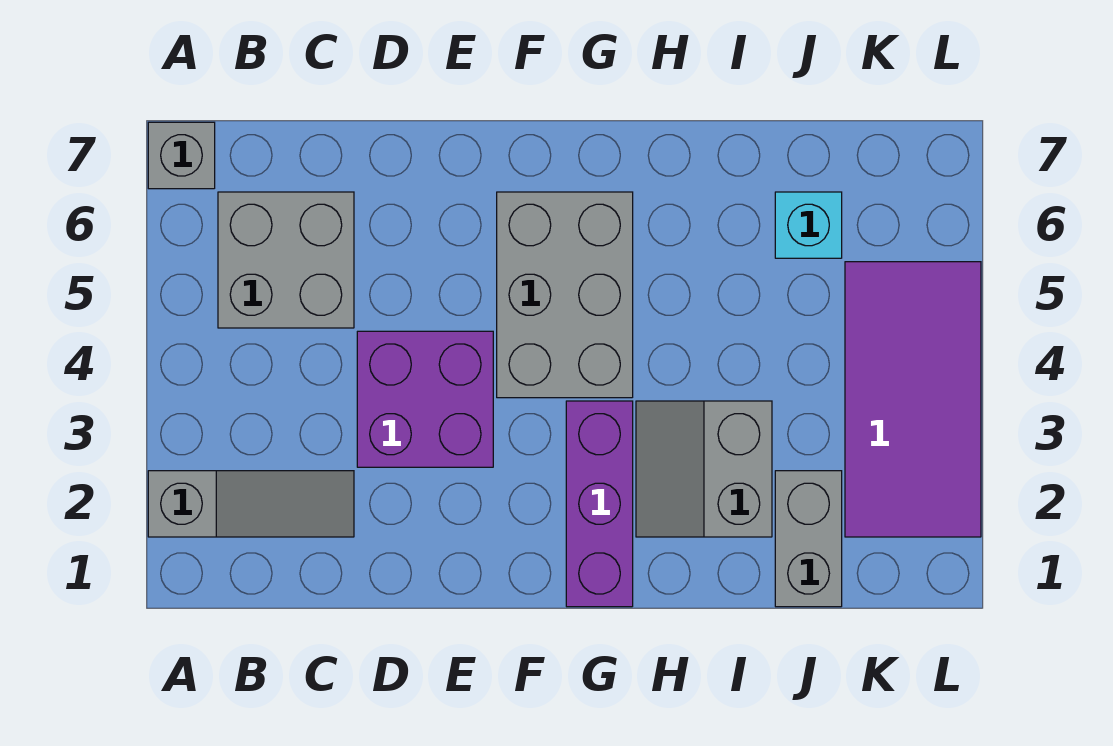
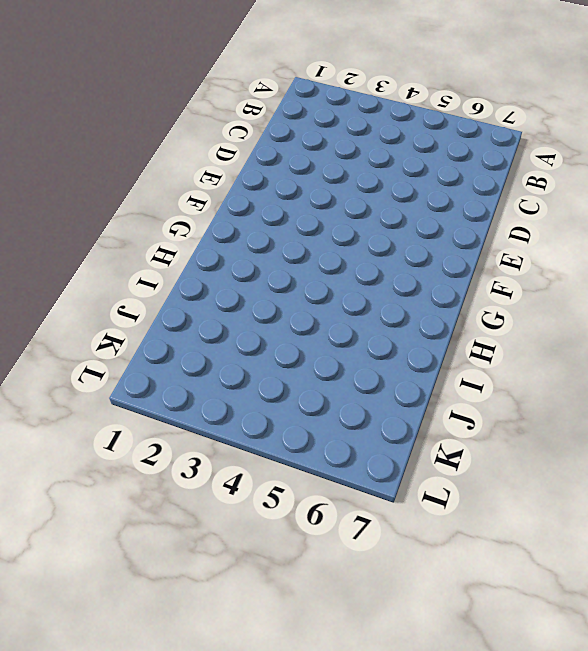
none -> grey 1x3 slope [148,471,354,537]
none -> grey 1x1 brick [148,122,215,189]

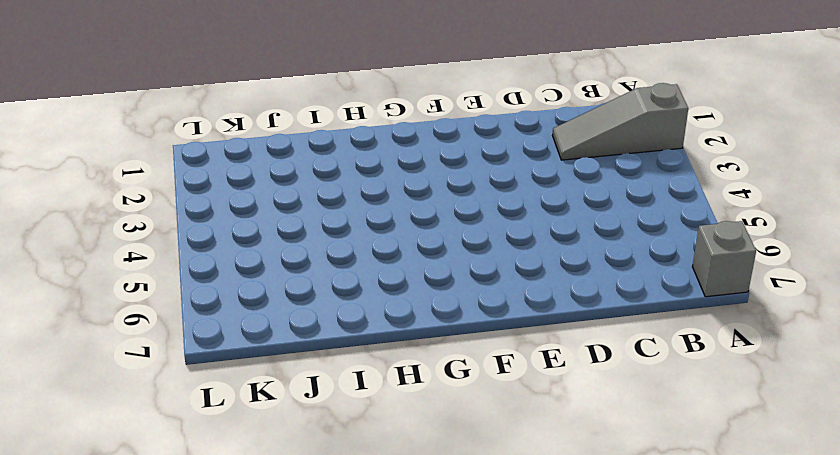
none -> grey 2x2 brick [218,192,354,328]
none -> purple 2x2 brick [357,331,493,467]

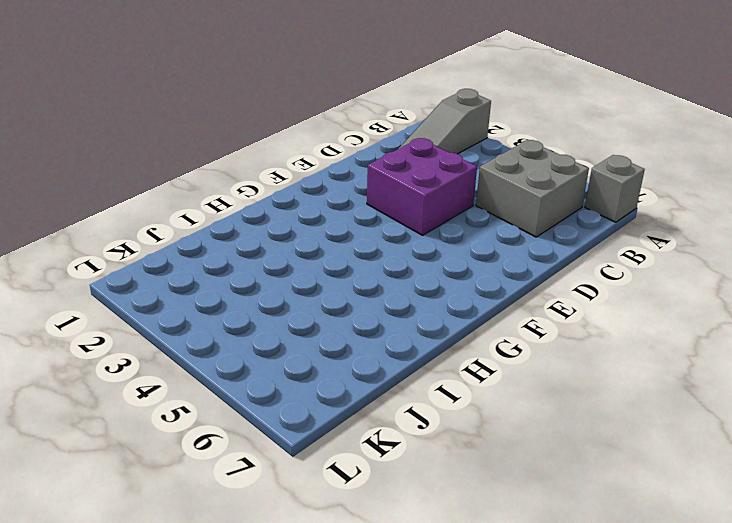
none -> grey 2x3 brick [497,192,633,398]
none -> purple 1x3 brick [566,401,633,607]

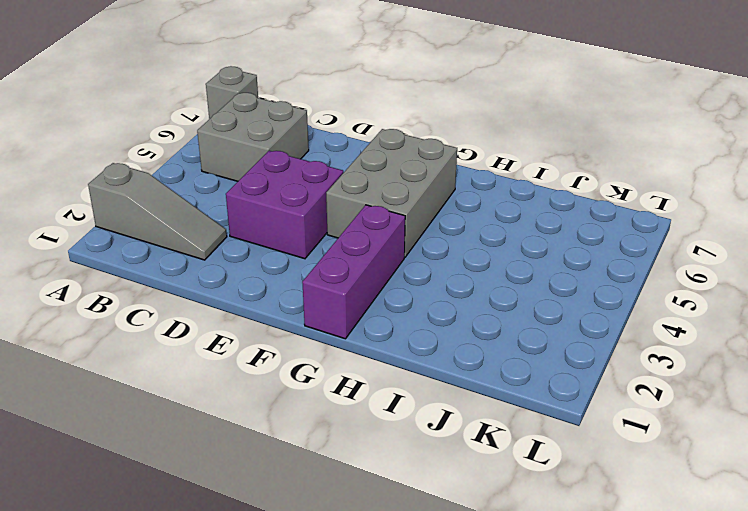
none -> grey 2x2 slope [636,401,772,537]
none -> grey 1x2 brick [775,471,842,607]

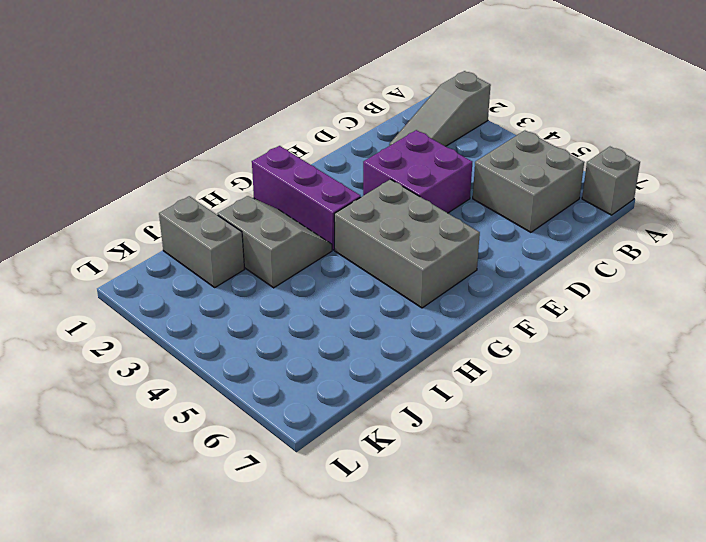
none -> cyan 1x1 brick [775,192,842,258]
none -> purple 2x4 tile [845,262,981,537]

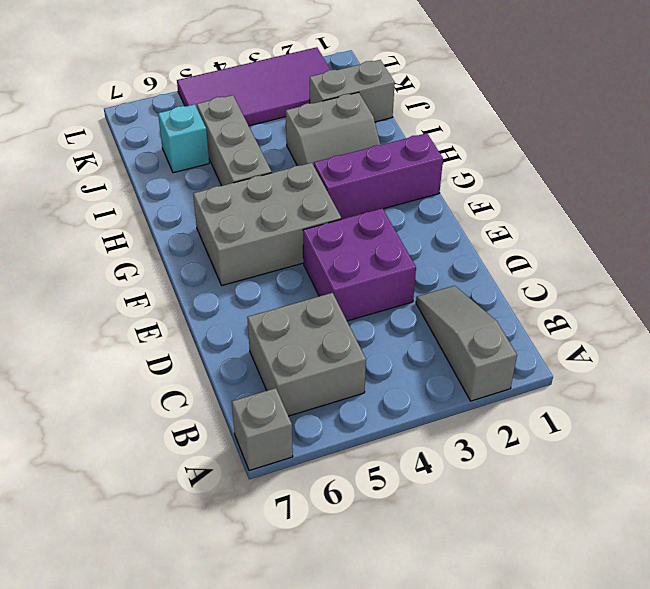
grey 1x3 brick [197,95,272,186] -> none

